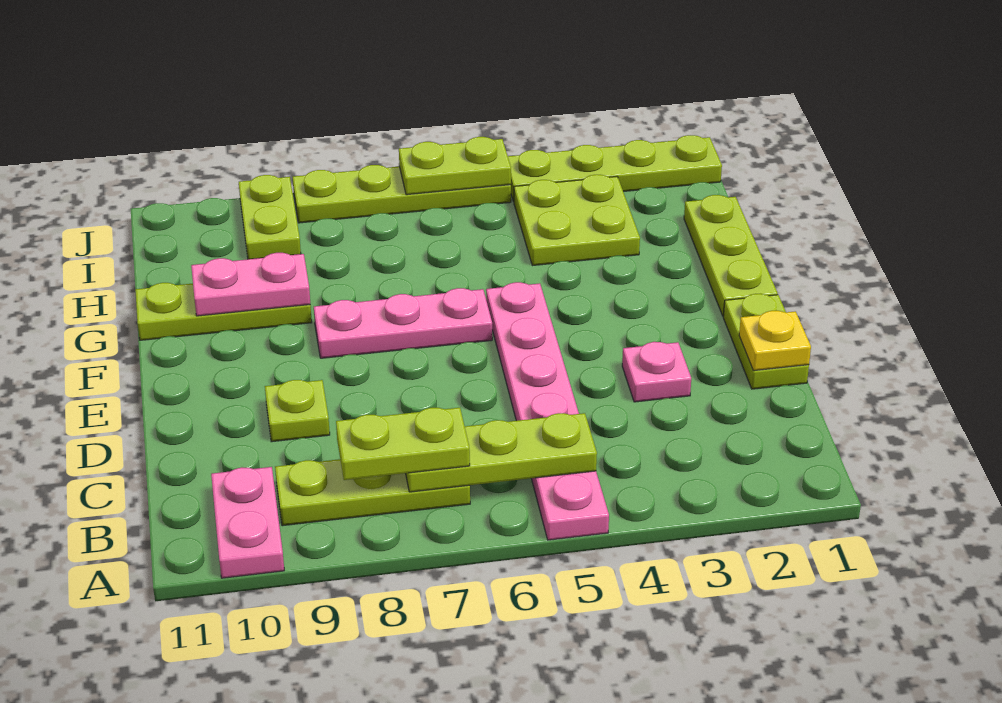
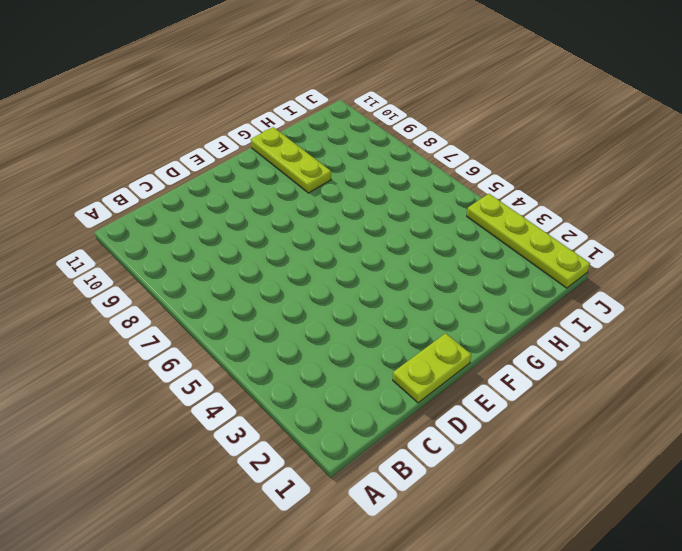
none -> pink 1x6 plate [486,282,609,540]
none -> pink 1x2 plate [211,467,284,578]
none -> lime 1x3 plate [275,459,470,526]

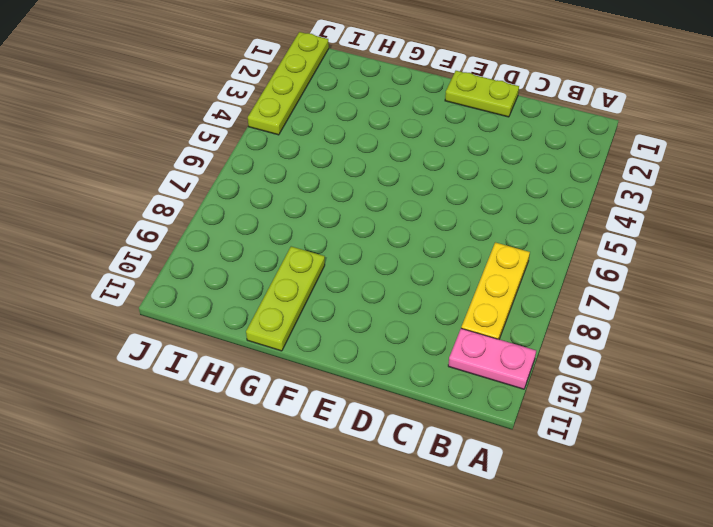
yellow 1x3 plate [461,242,530,339] -> lime 1x3 plate [275,459,470,526]
none -> pink 1x6 plate [486,282,609,540]
none -> pink 1x1 plate [622,342,691,402]
none -> lime 1x1 plate [265,380,330,442]

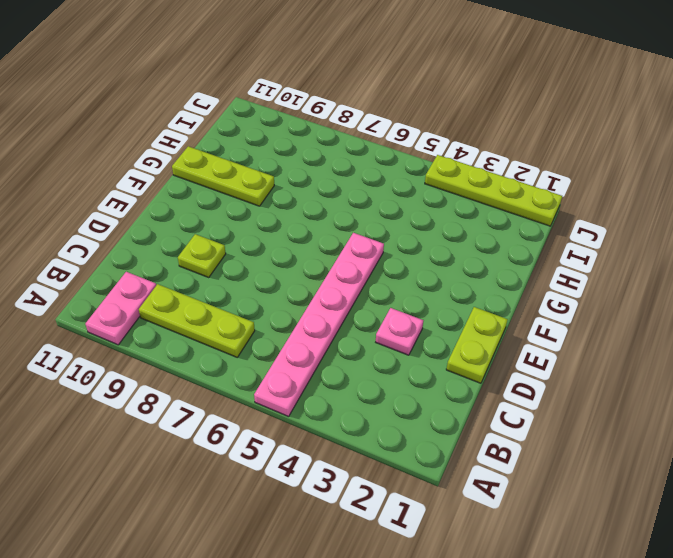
none -> lime 1x3 plate [684,195,778,316]
none -> pink 1x3 plate [314,288,492,358]
none -> lime 2x2 plate [514,175,640,266]

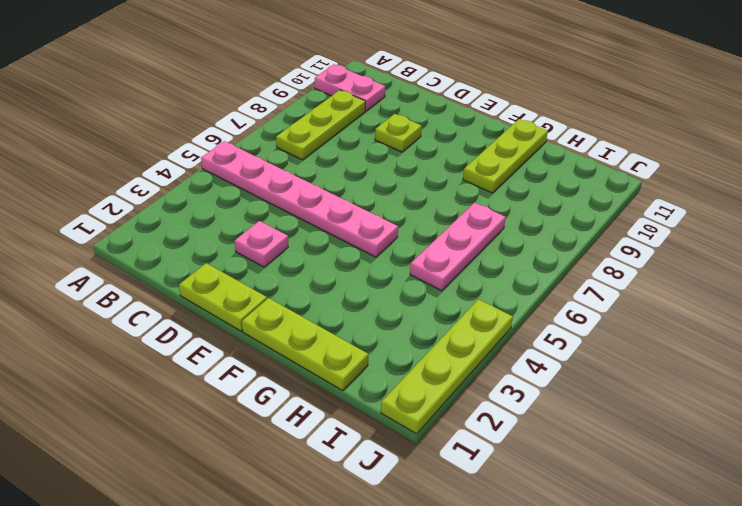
pink 1x3 plate [410,203,505,291] -> pink 1x3 plate moved to [314,288,492,358]
none -> lime 2x2 plate [514,175,640,266]
none -> lime 1x2 plate [239,175,301,259]
none -> lime 1x4 plate [293,165,511,223]

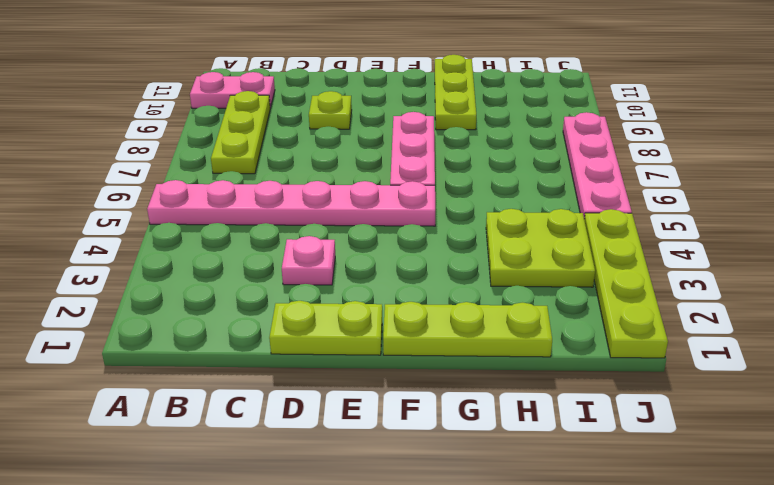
pink 1x4 plate [563,112,632,219] -> lime 1x4 plate [293,165,511,223]
none -> lime 1x2 plate [239,175,301,259]
none -> lime 1x3 plate [406,413,597,492]
none -> yellow 1x1 plate [739,311,811,371]

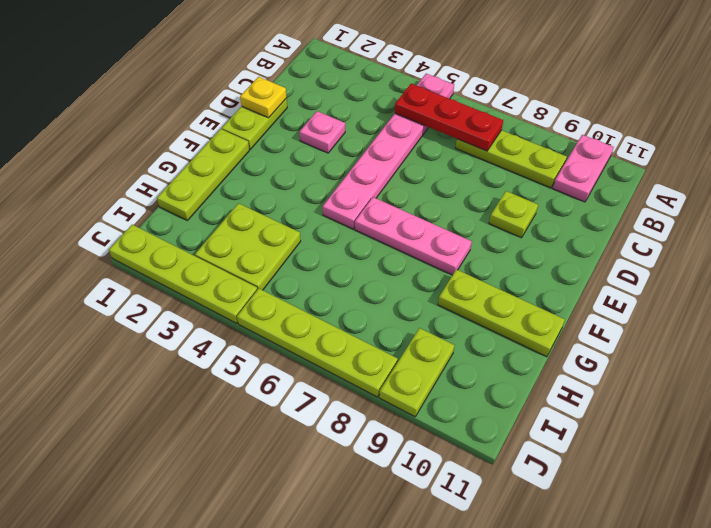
red 1x3 plate [395,84,503,151] -> lime 1x3 plate [406,413,597,492]
none -> pink 1x2 plate [191,253,310,316]
none -> lime 1x2 plate [399,137,511,195]
none -> lime 1x2 plate [336,408,470,480]

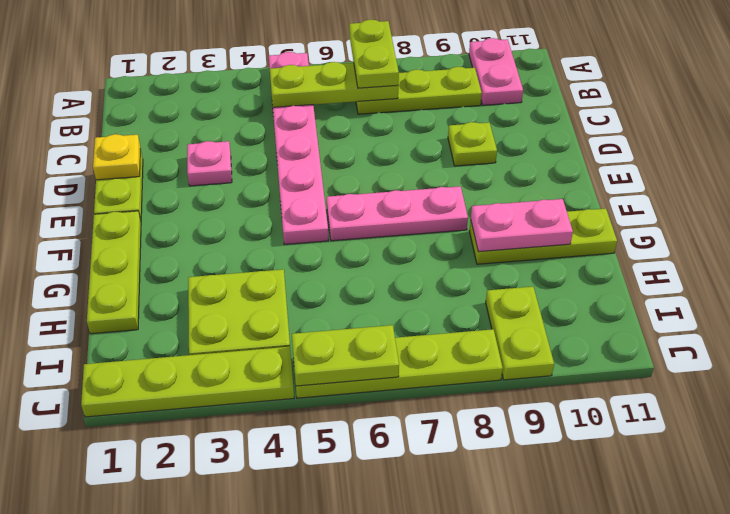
lime 1x2 plate [349,20,399,88] -> lime 1x2 plate turned to [336,408,470,480]

